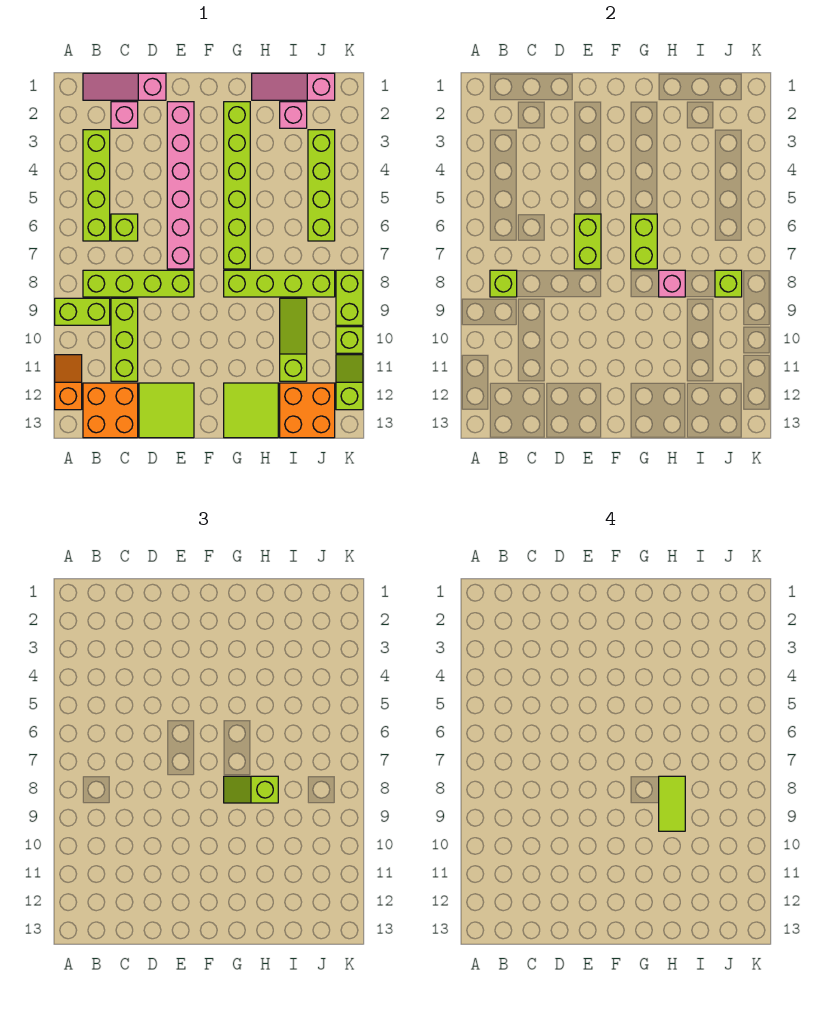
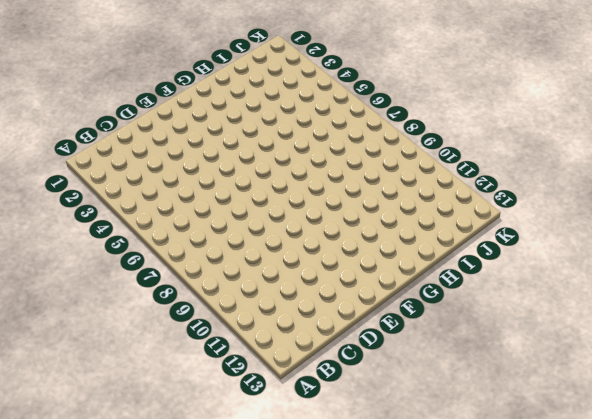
none -> lime 1x2 brick [55,298,110,325]
none -> orange 1x2 slope [55,355,82,410]
none -> pink 1x3 slope [83,73,166,100]

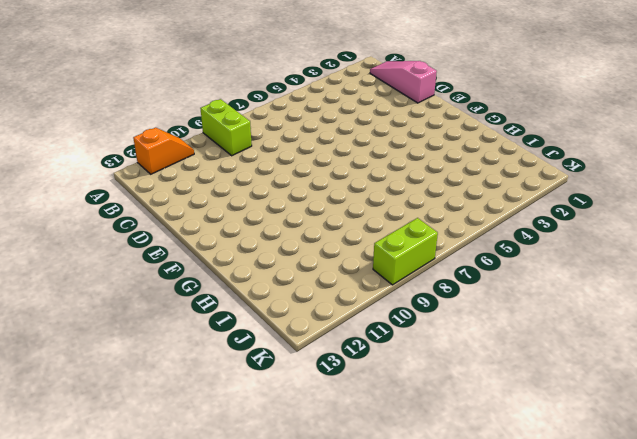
none -> lime 1x4 brick [83,130,110,241]
none -> lime 1x4 brick [83,270,194,297]
none -> orange 2x2 brick [83,383,138,438]

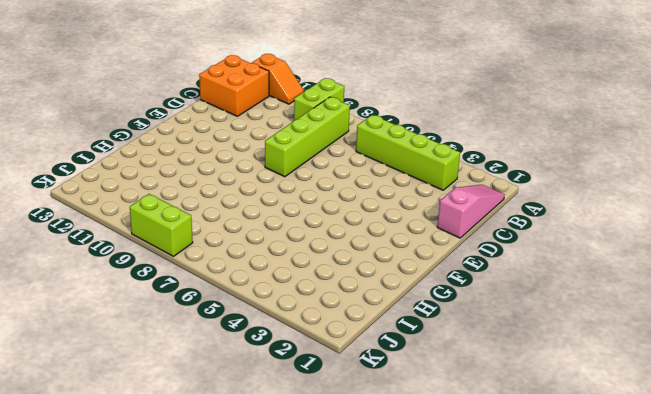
none -> pink 1x1 brick [111,102,138,128]
none -> lime 1x1 brick [111,214,138,241]
none -> lime 1x3 brick [111,298,138,381]

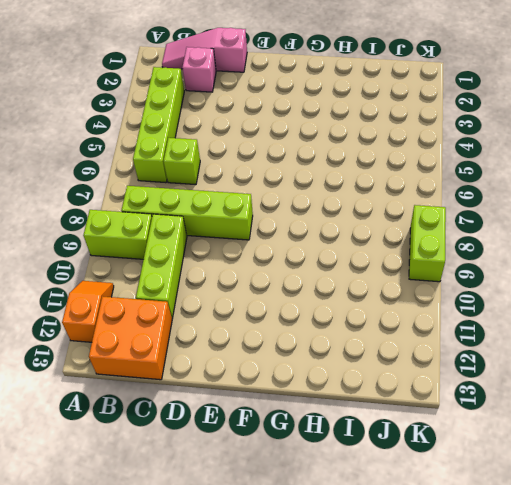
none -> lime 2x2 tile [139,383,194,438]
none -> pink 1x6 brick [167,102,194,269]
none -> lime 1x6 brick [224,102,250,269]

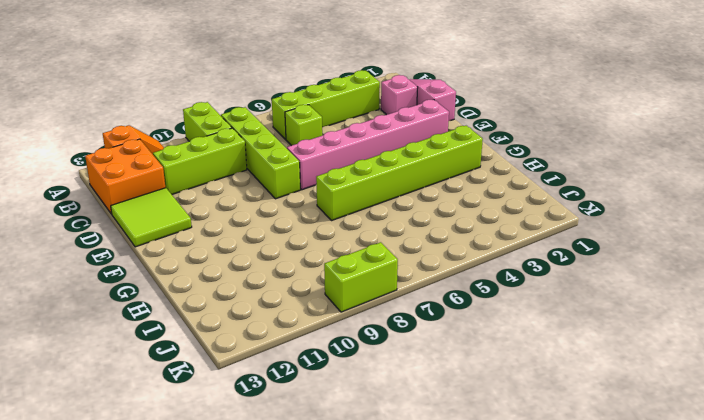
none -> lime 1x4 brick [224,270,335,297]
none -> lime 2x2 tile [224,383,278,438]
none -> pink 1x3 slope [252,73,335,100]

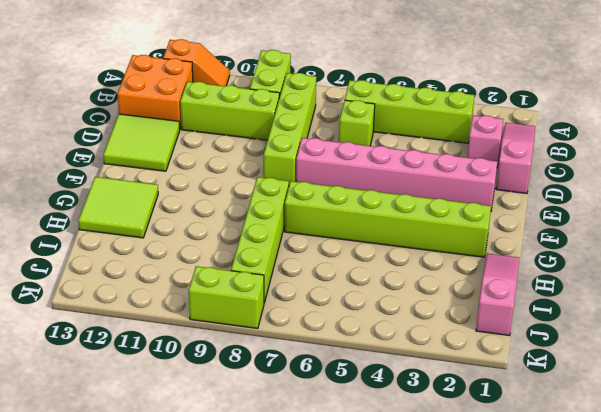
none -> pink 1x1 brick [280,102,307,128]
none -> lime 1x3 slope [280,298,307,381]
none -> orange 2x2 brick [280,383,335,438]

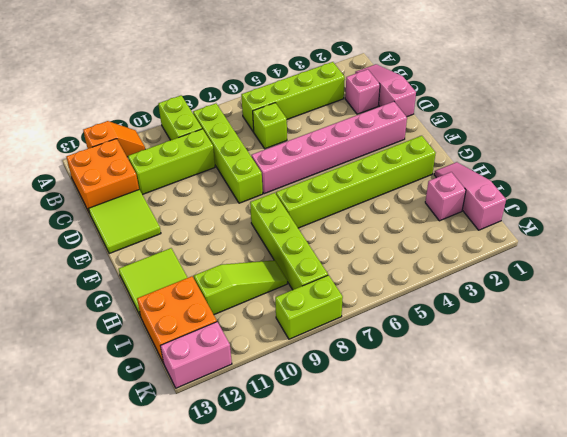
pink 1x2 brick [161,322,232,388] -> lime 1x2 slope [336,355,363,410]
none -> lime 1x4 brick [308,130,335,241]
none -> lime 1x1 brick [336,327,363,353]
none -> lime 1x1 brick [490,270,517,297]

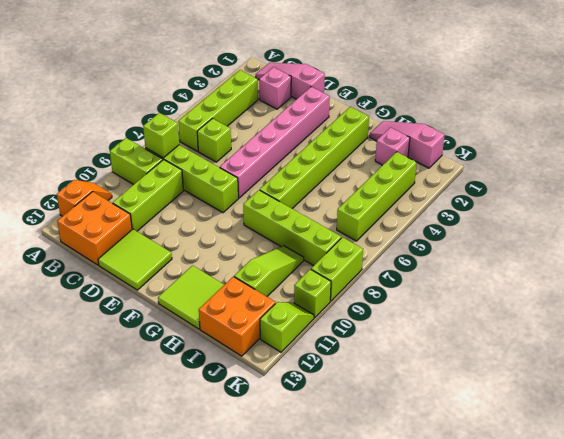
none -> lime 1x2 brick [574,214,601,269]
none -> lime 1x2 brick [631,214,657,269]
none -> pink 1x1 brick [659,270,685,297]

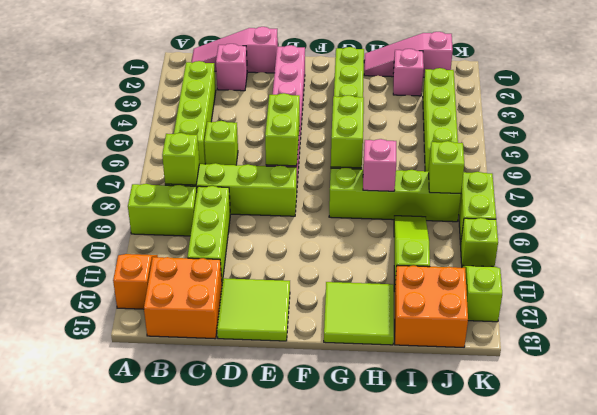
none -> lime 1x2 slope [224,776,278,803]
none -> lime 1x2 tile [659,776,685,831]

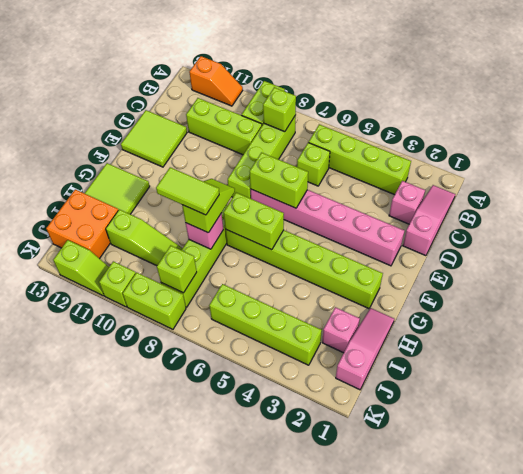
none -> orange 2x2 brick [83,383,138,438]

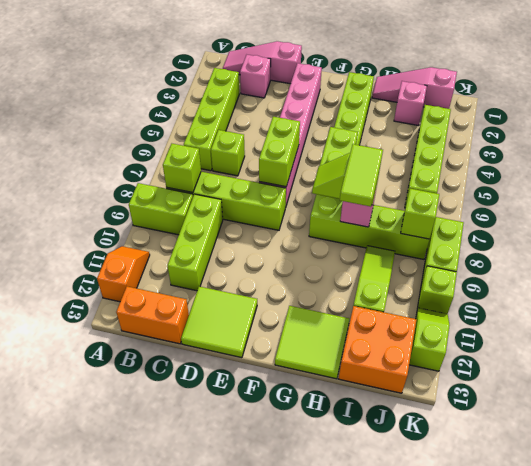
orange 1x2 brick [116,286,189,344] -> orange 2x2 brick [83,383,138,438]

